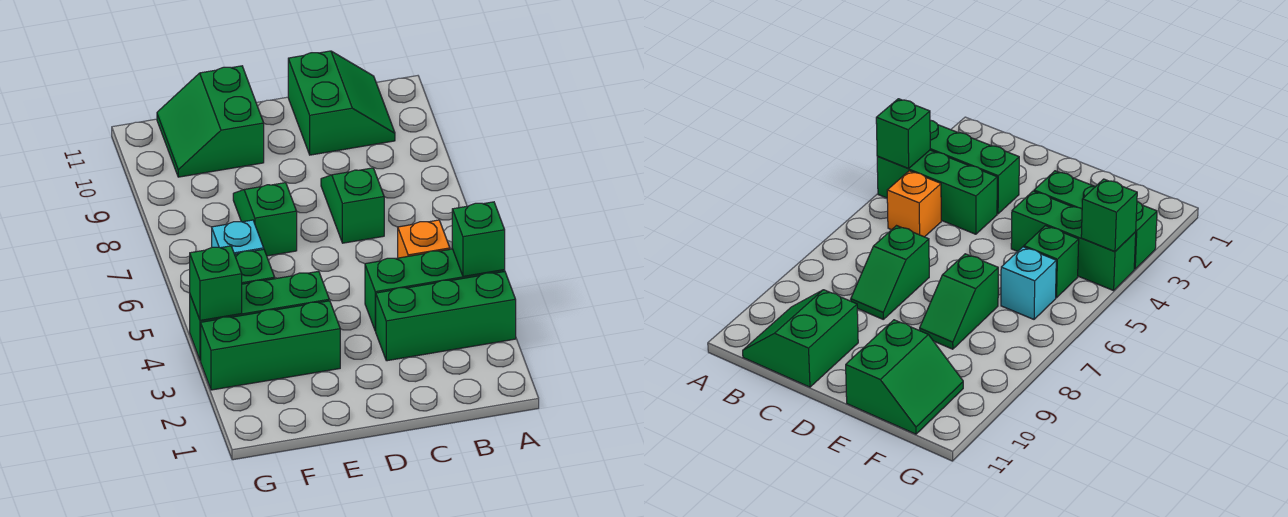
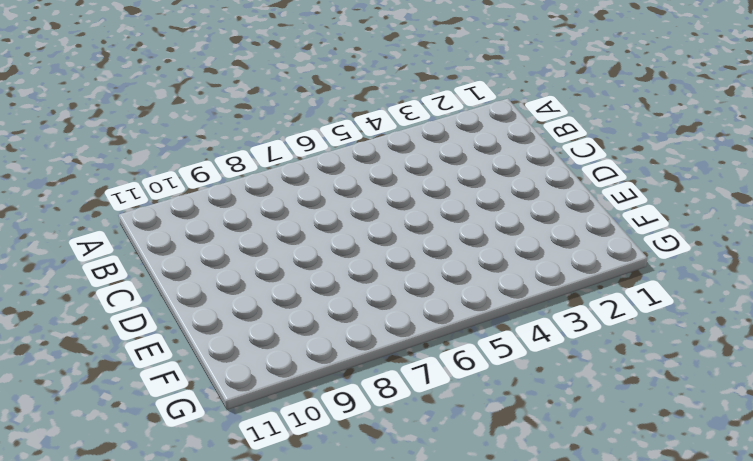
none -> green 1x3 brick [376,271,516,361]
none -> green 1x3 brick [365,249,505,331]
none -> orange 1x1 brick [398,220,450,258]

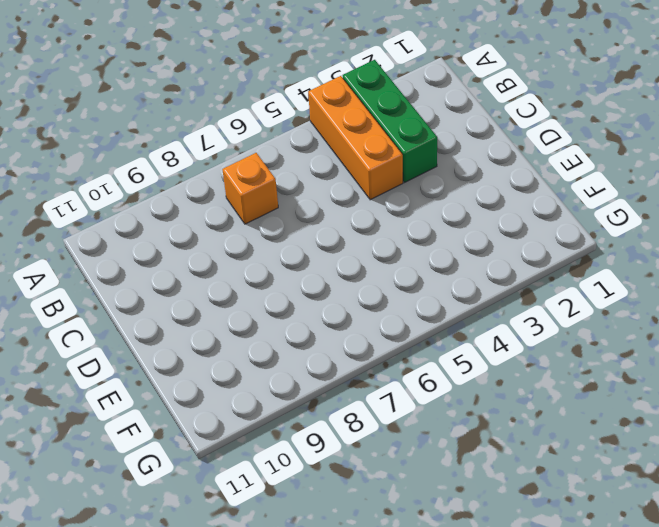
orange 1x3 brick [308,76,403,200] -> green 1x3 brick [365,249,505,331]
orange 1x1 brick [222,153,278,224] -> orange 1x1 brick moved to [398,220,450,258]
none -> green 2x2 slope [288,51,395,155]
none -> green 1x2 slope [321,168,384,243]
none -> green 1x3 brick [201,301,340,390]

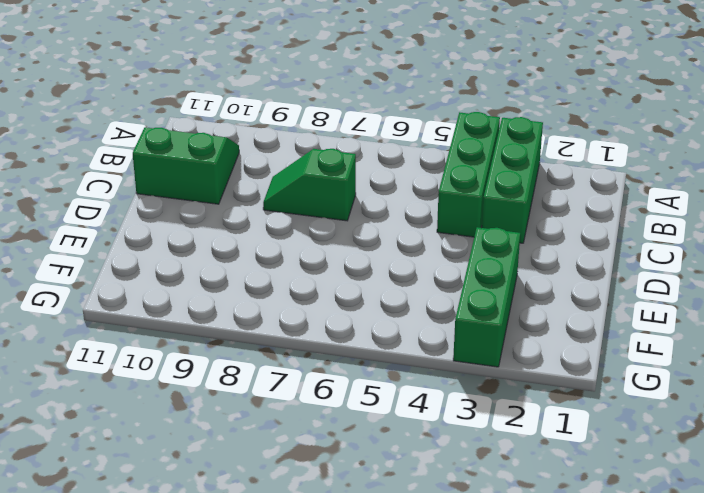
none -> orange 1x1 brick [398,220,450,258]
none -> green 1x3 brick [190,271,329,361]
none -> green 1x2 slope [233,183,297,256]

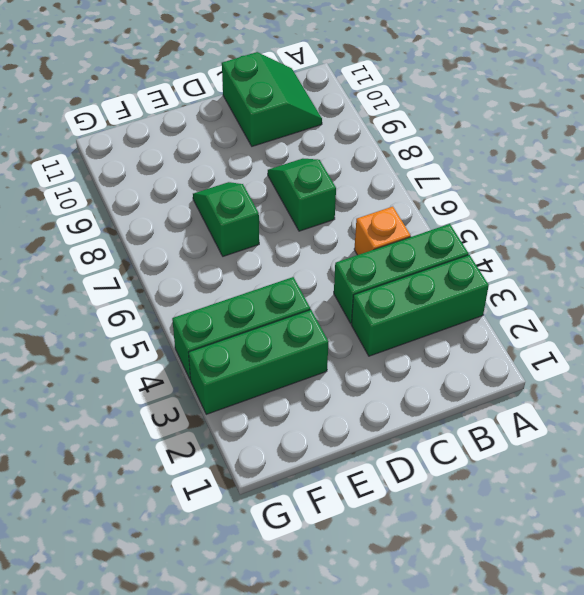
none -> green 2x2 slope [157,66,264,177]
none -> green 1x1 brick [235,249,275,284]
none -> cyan 1x1 brick [212,220,264,254]

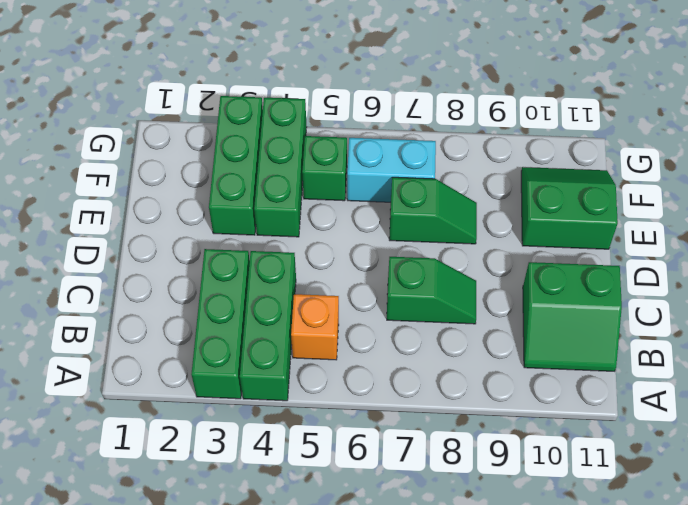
cyan 1x2 brick [347,138,436,202] -> cyan 1x1 brick [212,220,264,254]
none -> green 1x1 brick [452,202,505,276]
none -> green 1x1 brick [190,246,242,320]

